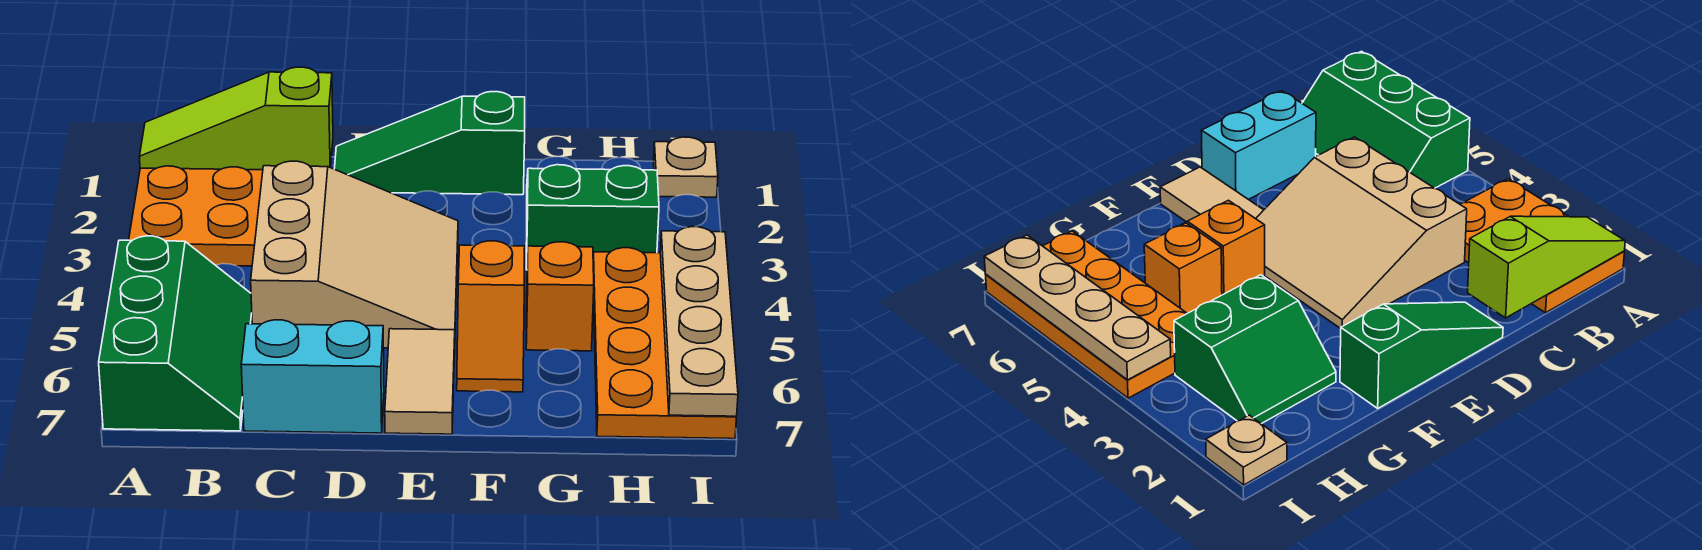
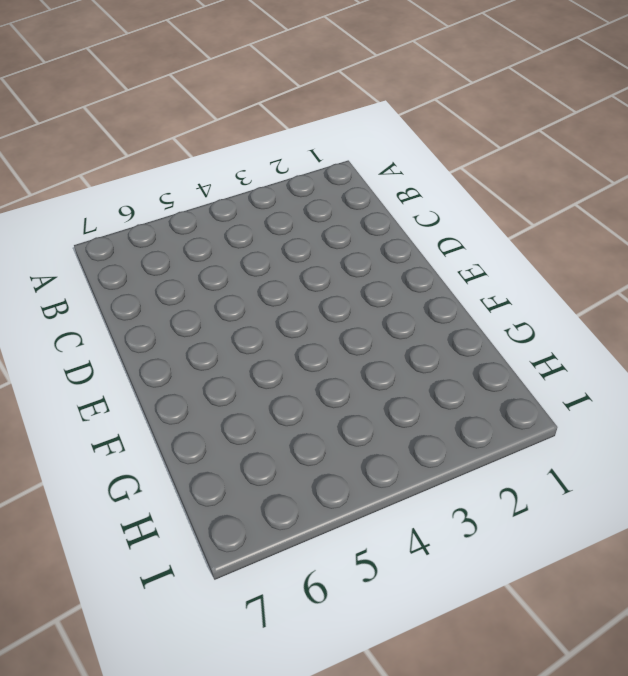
none -> orange 2x3 plate [129,166,263,266]
none -> green 2x3 slope [99,236,252,431]
none -> tan 3x3 slope [251,161,458,348]

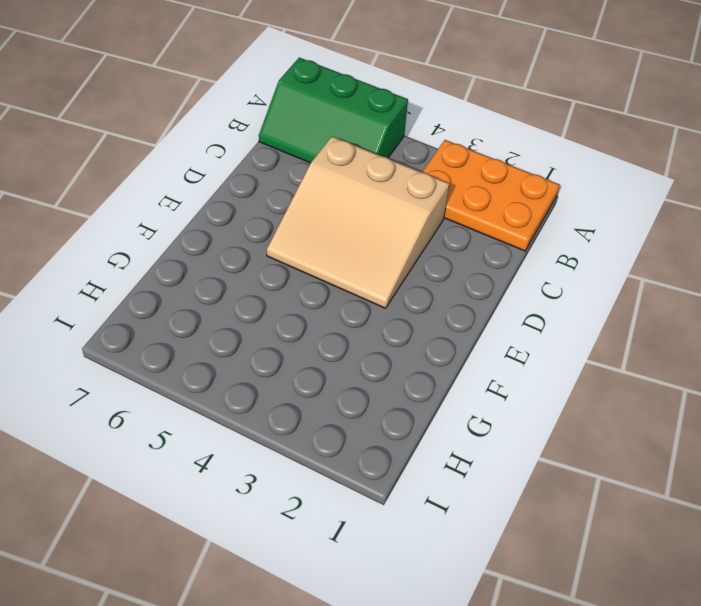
none -> cyan 1x2 brick [241,320,384,433]
none -> green 1x3 slope [334,92,525,195]
none -> tan 1x2 tile [385,329,455,434]

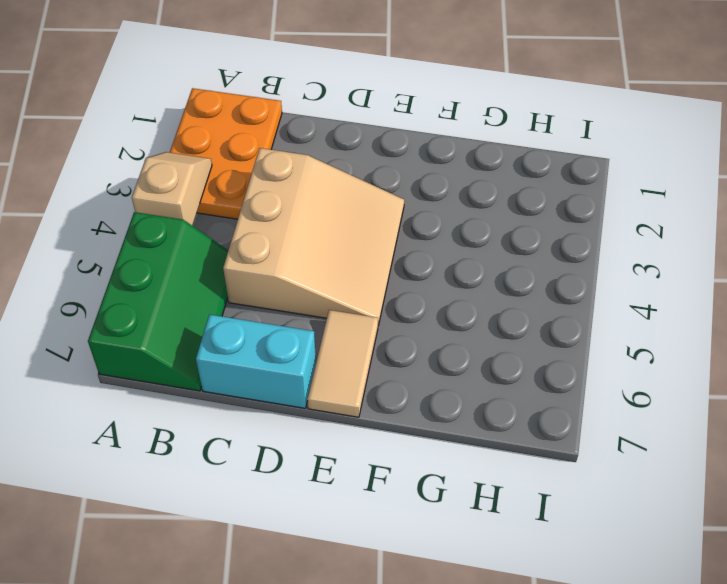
tan 1x2 slope [132,152,212,226] -> none
none -> green 1x3 slope [334,92,525,195]
none -> orange 1x2 slope [457,241,525,392]
none -> green 2x2 slope [526,165,659,270]

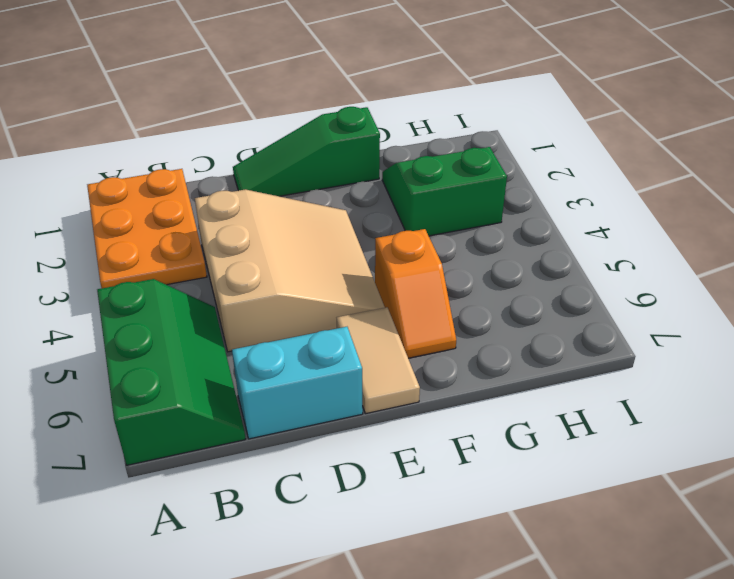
none -> orange 1x1 brick [526,242,594,351]
none -> orange 2x4 plate [593,248,737,439]
none -> tan 1x1 plate [654,137,718,197]

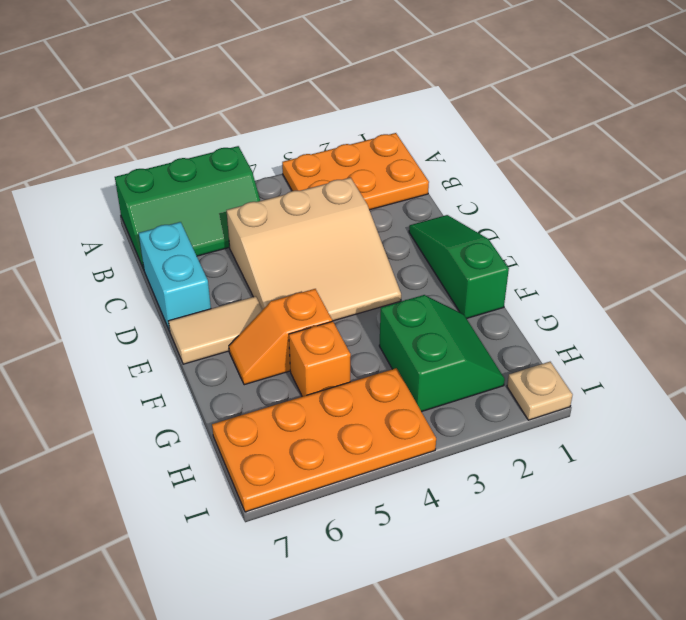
none -> lime 1x3 slope [139,67,333,170]
none -> tan 1x4 plate [660,227,738,416]

